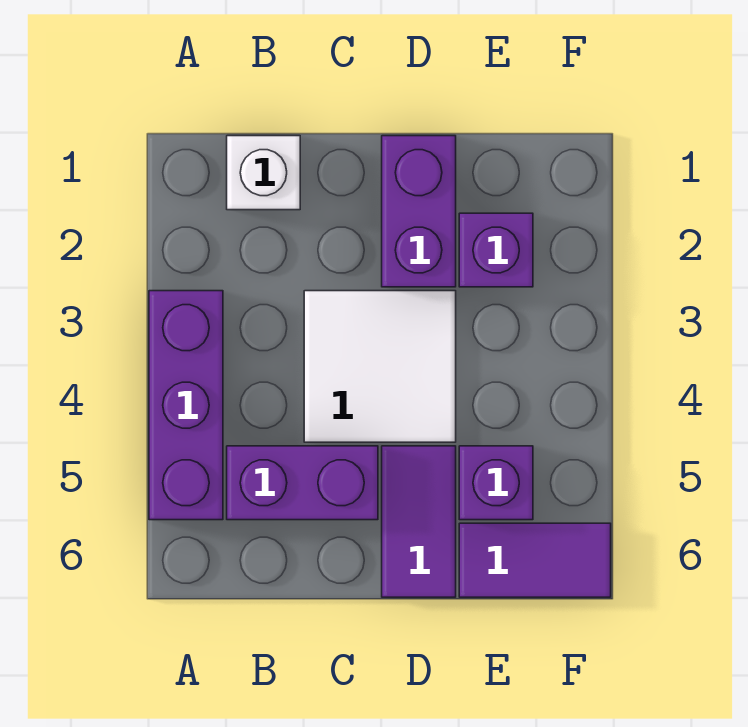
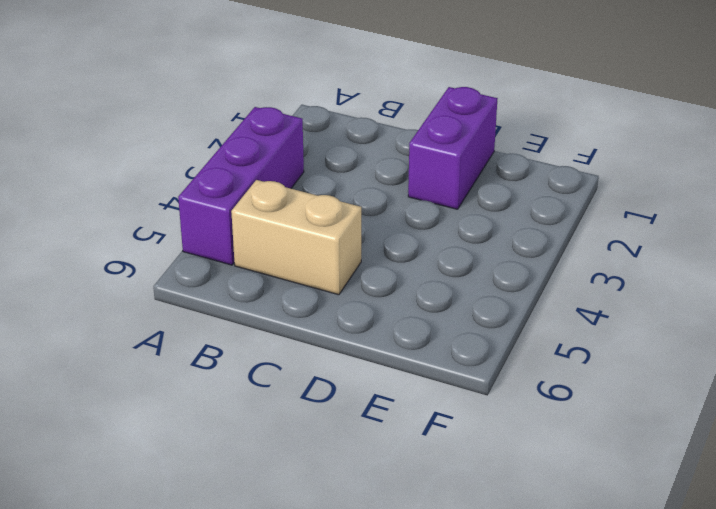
tan 1x2 brick [231,180,361,295] -> purple 1x2 brick [227,446,378,520]
none -> white 1x1 brick [227,136,300,210]
none -> white 2x2 tile [304,291,456,442]

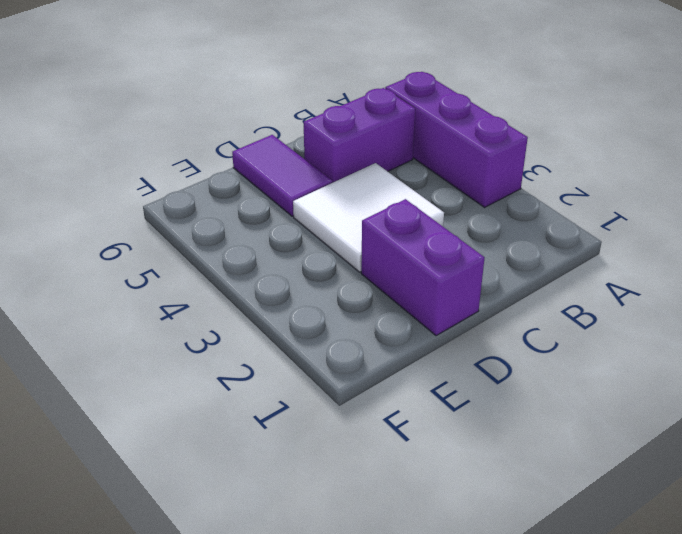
none -> white 1x1 brick [227,136,300,210]
none -> purple 1x1 brick [459,213,533,287]

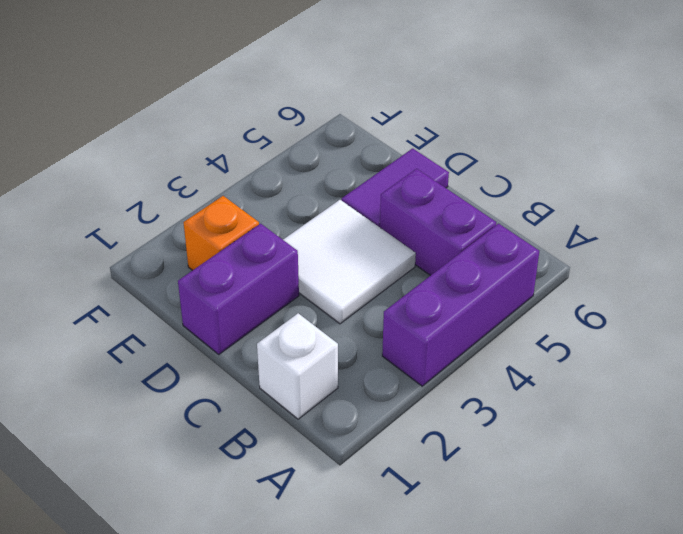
orange 1x1 brick [184,196,259,271] -> purple 1x1 brick [459,213,533,287]
none -> purple 1x1 brick [459,446,533,520]
none -> purple 1x2 tile [459,523,611,597]

